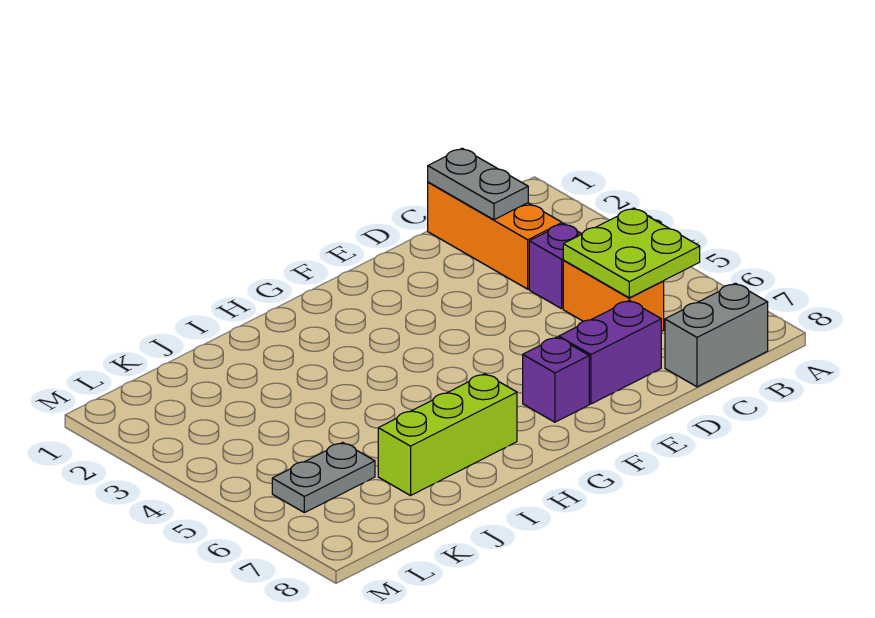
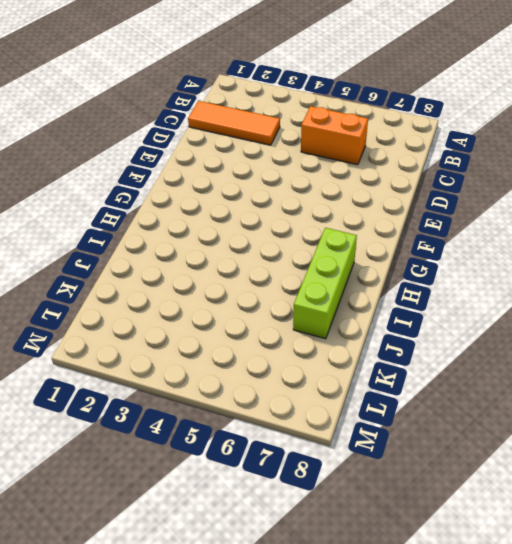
orange 1x3 tile [188,101,280,145] -> orange 1x3 brick [428,182,562,289]
none -> grey 1x2 brick [665,283,768,387]
none -> purple 1x1 brick [529,224,581,309]

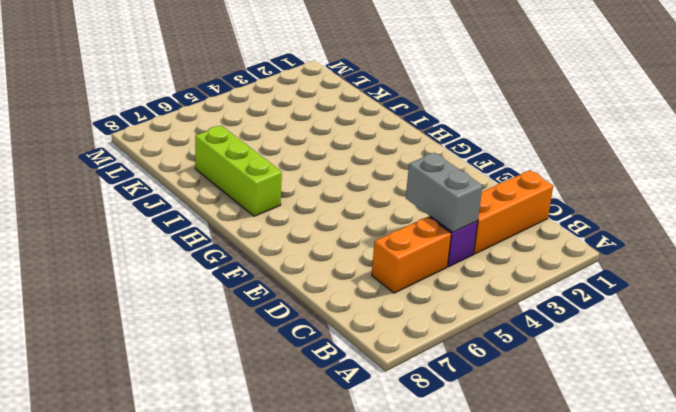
grey 1x2 brick [406,153,482,232] -> grey 1x2 brick moved to [665,283,768,387]
none -> purple 1x2 brick [559,300,661,404]
none -> purple 1x1 brick [523,337,589,422]

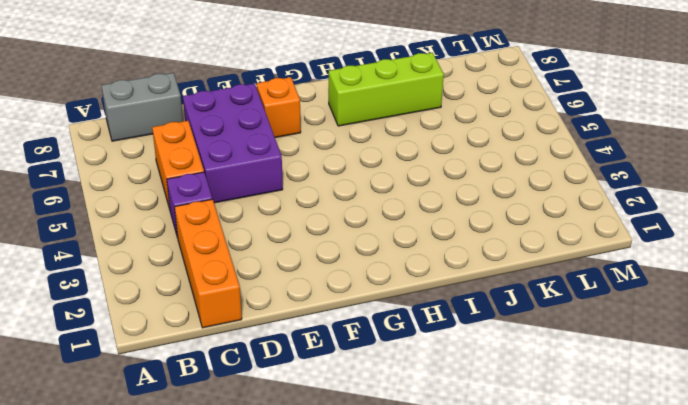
purple 2x3 brick [183,83,283,203] -> purple 1x2 brick [559,300,661,404]
orange 1x1 brick [257,77,301,138] -> purple 1x1 brick [523,337,589,422]
none -> grey 1x2 plate [272,442,375,513]
none -> lime 2x2 plate [563,208,700,298]

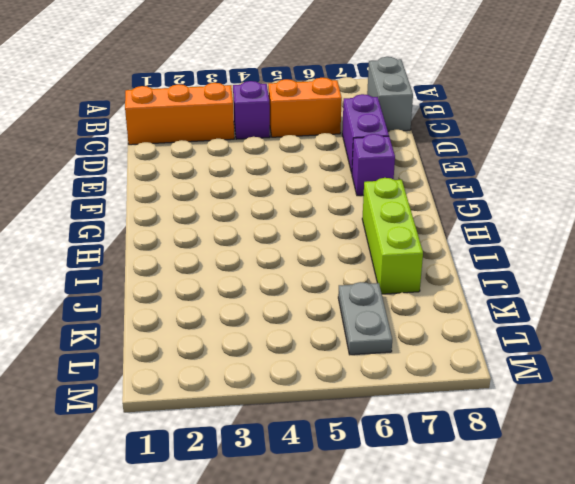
none -> lime 2x2 plate [563,208,700,298]
none -> grey 1x2 plate [428,148,528,220]

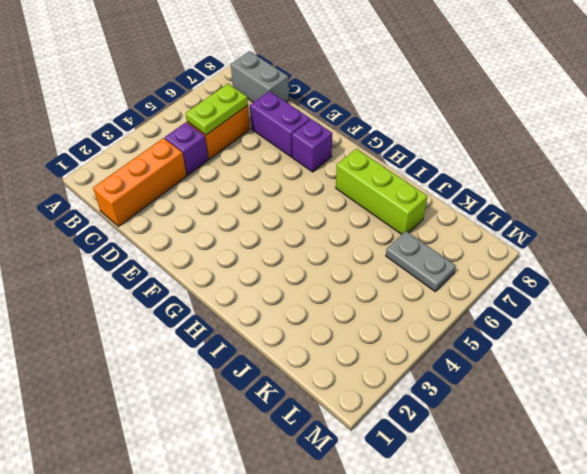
lime 1x2 plate [186,84,248,135] -> lime 2x2 plate [563,208,700,298]
none -> grey 1x2 plate [428,148,528,220]

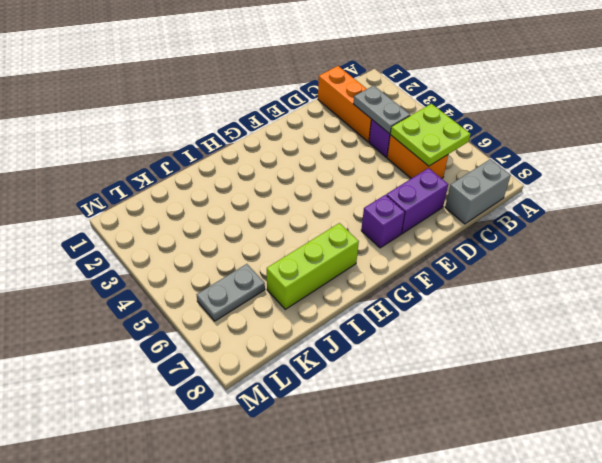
grey 1x2 plate [353,86,410,134] -> grey 1x2 plate moved to [428,148,528,220]

